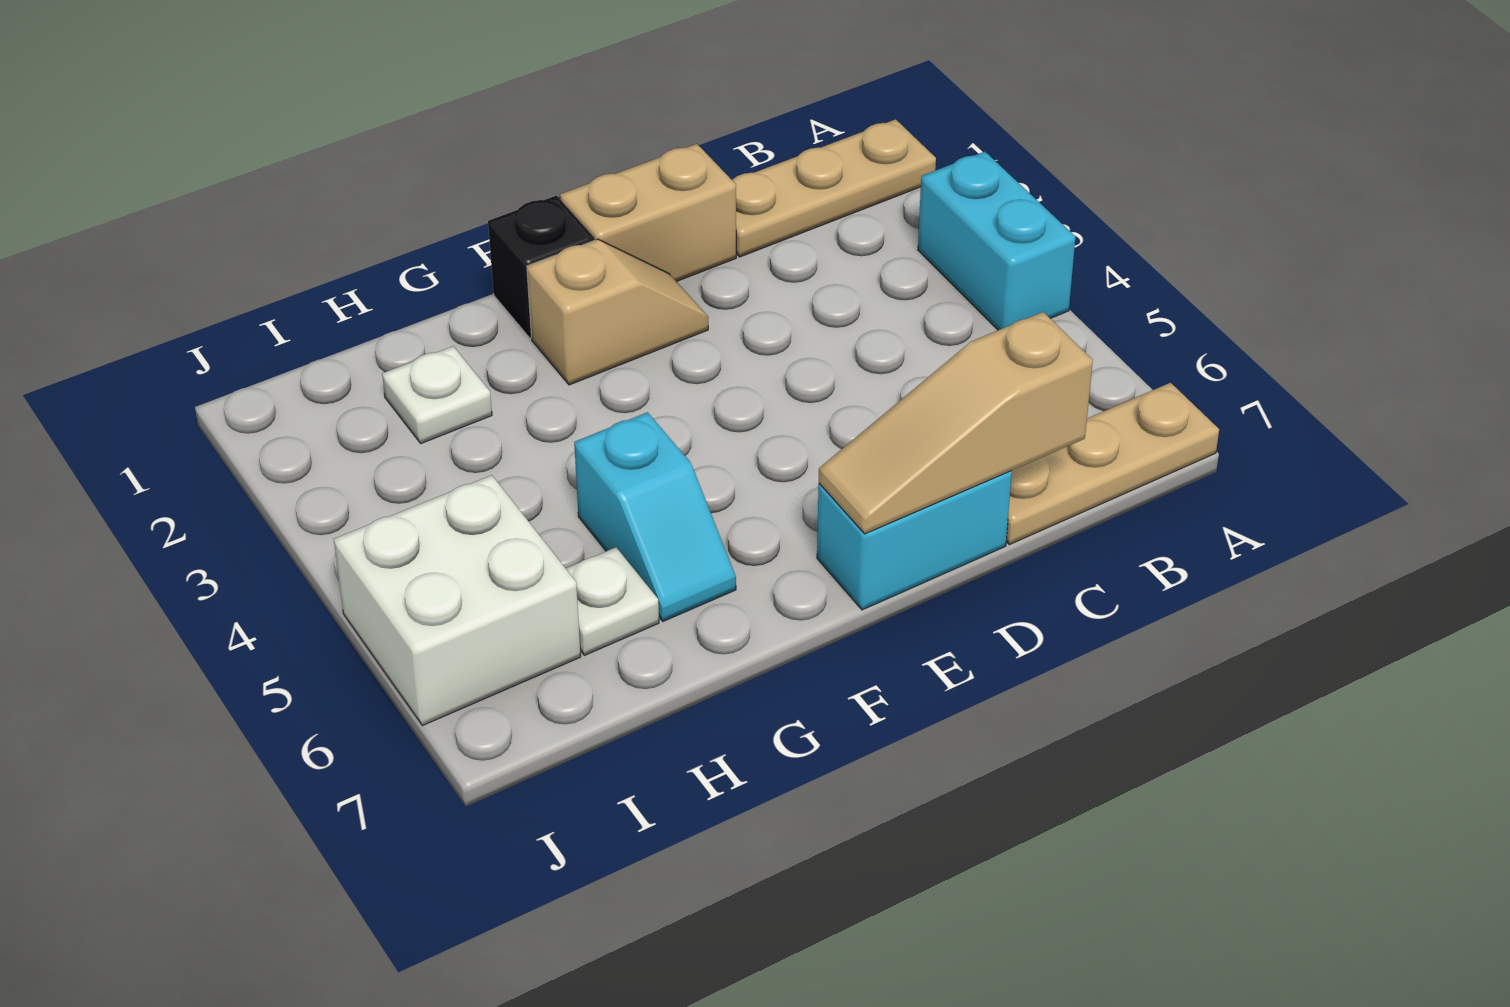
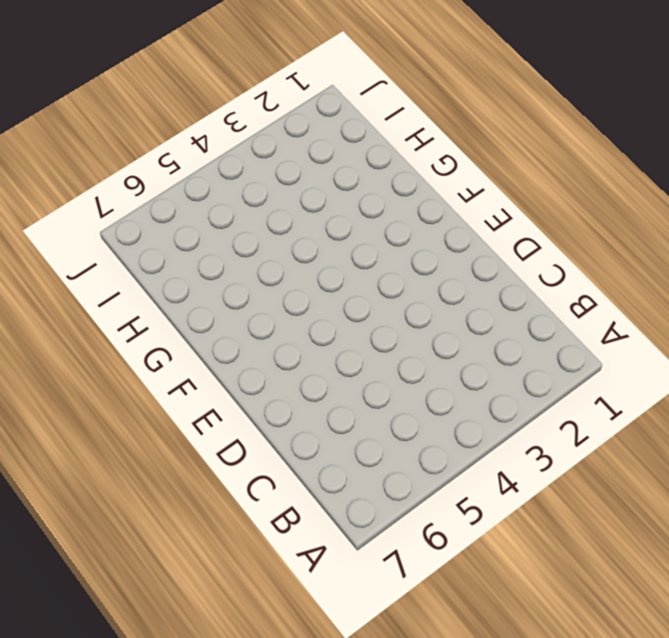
none -> tan 1x3 plate [732,119,936,257]
none -> cyan 1x2 brick [918,152,1075,330]
none -> tan 1x3 plate [1006,383,1219,545]

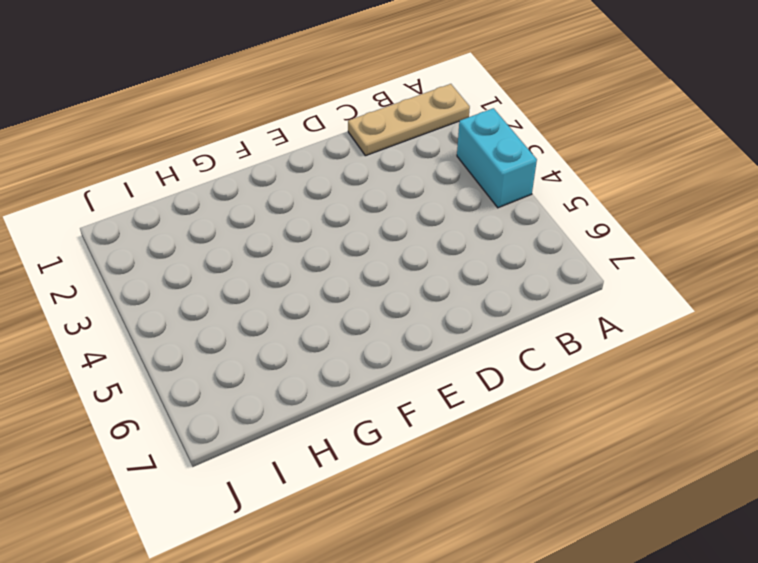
none -> tan 1x3 plate [1006,383,1219,545]
none -> tan 1x2 brick [560,144,736,282]
none -> cyan 1x2 brick [817,471,1012,610]

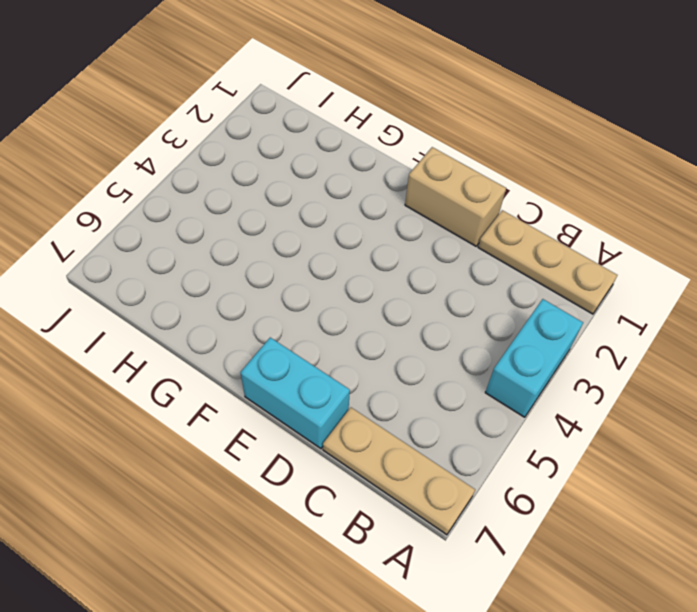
none -> tan 1x2 slope [527,239,708,385]
none -> black 1x1 brick [488,196,594,338]
none -> cyan 1x2 slope [574,412,736,621]

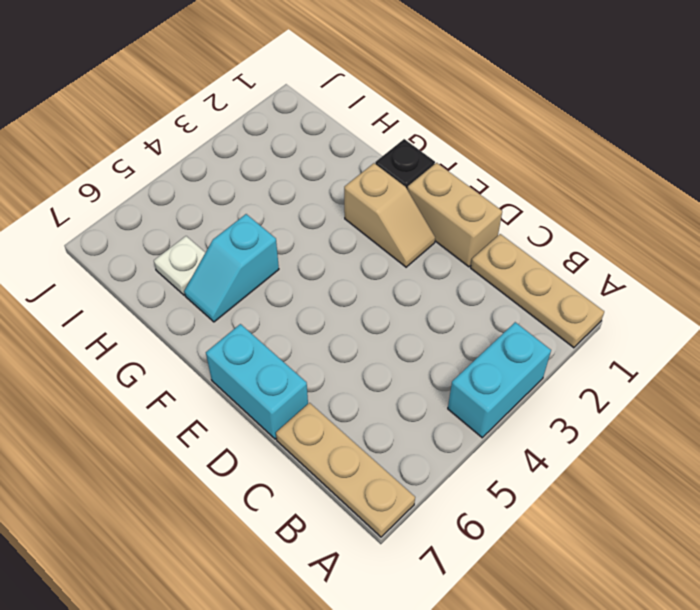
none -> white 1x1 plate [382,346,492,443]
none -> white 2x2 brick [334,475,581,726]
none -> tan 1x3 slope [819,312,1093,534]

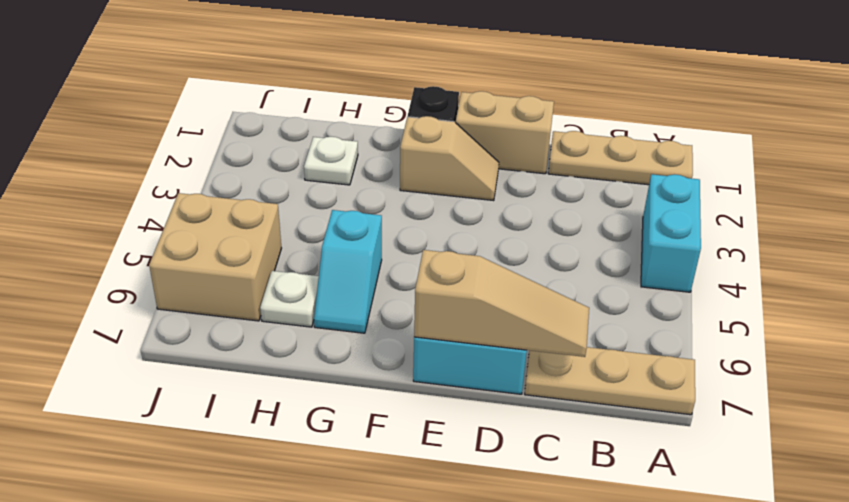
tan 1x3 slope [414,250,589,357] -> tan 1x3 slope turned to [819,312,1093,534]
tan 2x2 brick [149,193,281,321] -> white 2x2 brick [334,475,581,726]

